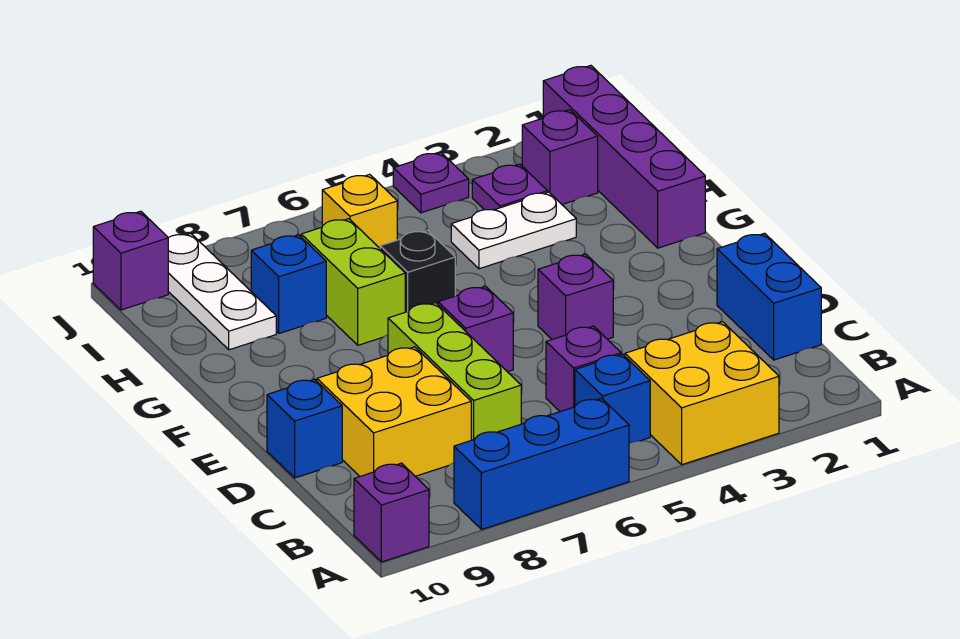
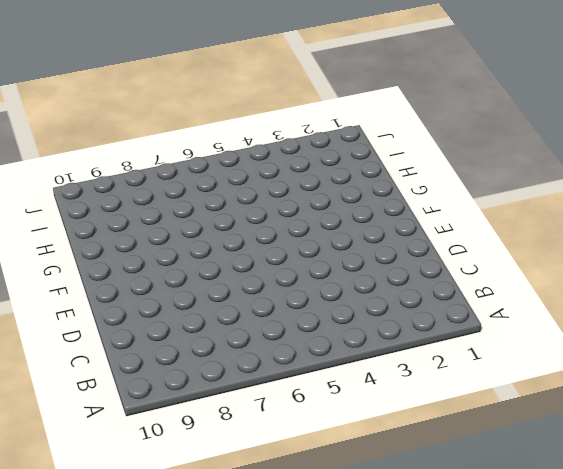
none -> yellow 2x2 brick [625,322,779,465]
none -> blue 1x3 brick [454,398,629,530]
none -> purple 1x1 brick [354,463,429,562]

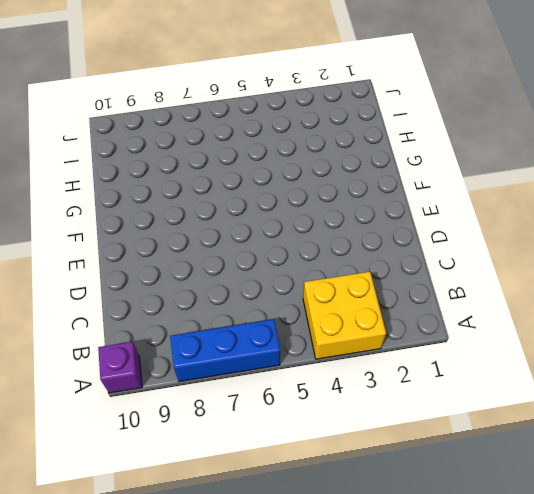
none -> blue 1x1 brick [575,354,650,444]
none -> blue 1x2 brick [717,233,821,360]
none -> purple 1x1 brick [546,326,621,412]

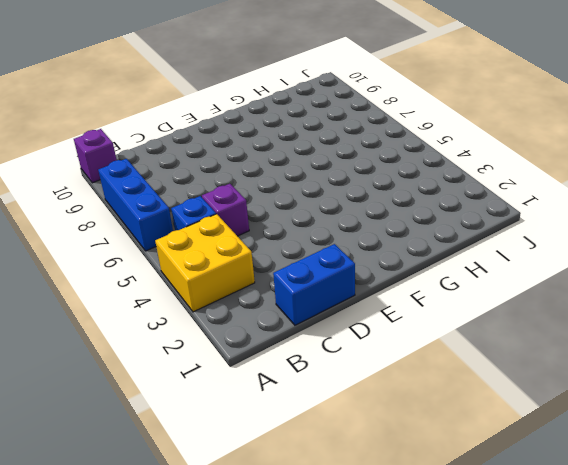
none -> lime 1x3 brick [388,303,521,440]
none -> yellow 2x2 brick [317,347,471,476]
none -> blue 1x1 brick [267,379,342,478]

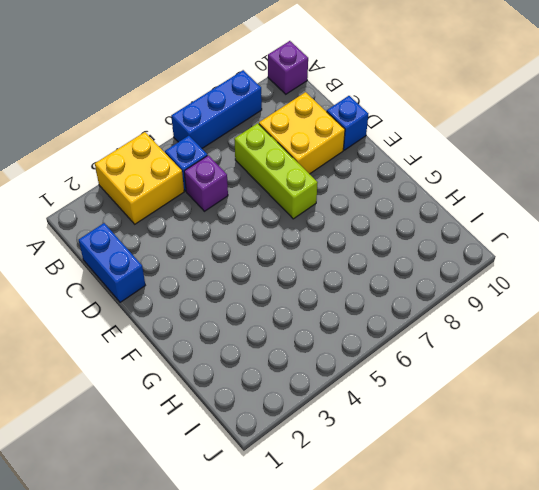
none -> purple 1x1 brick [538,254,613,339]
none -> purple 1x1 brick [438,286,513,372]
none -> purple 1x4 brick [543,65,705,248]

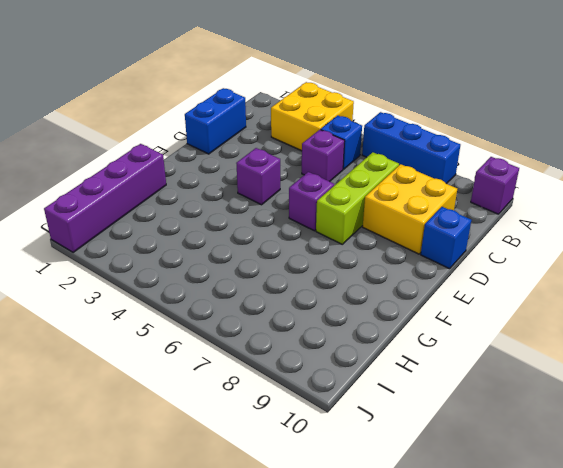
none -> black 1x1 brick [380,230,455,312]
none -> lime 1x2 brick [301,219,405,345]
none -> white 1x2 plate [451,192,576,269]

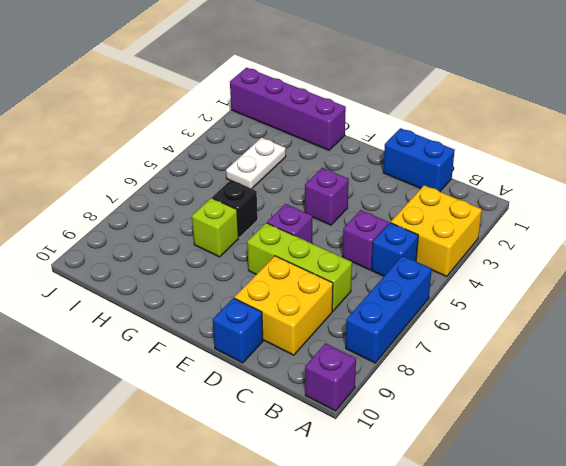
lime 1x1 brick [192,198,239,257] -> lime 1x2 brick [301,219,405,345]
none -> blue 1x1 brick [251,235,326,333]
none -> white 1x3 plate [168,233,276,350]
none -> purple 1x1 brick [522,110,598,204]

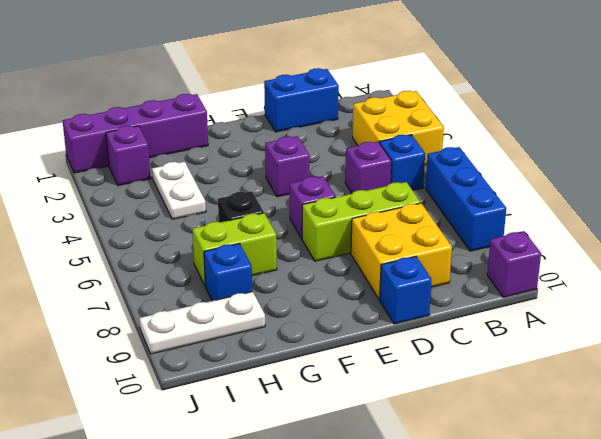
none -> purple 1x1 plate [472,164,548,210]
none -> yellow 1x1 brick [322,174,397,248]
none -> purple 1x1 plate [393,152,469,213]

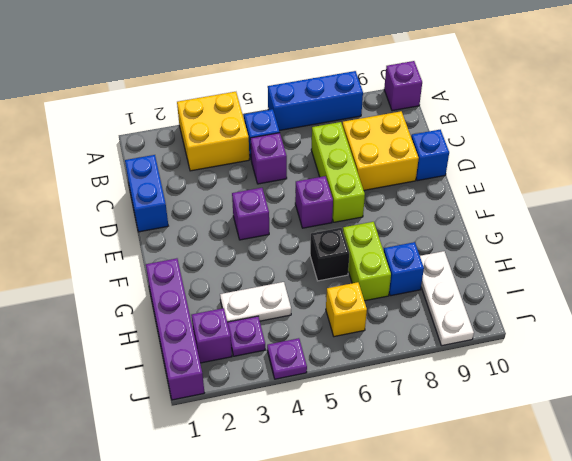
none -> purple 1x1 brick [93,211,168,310]

